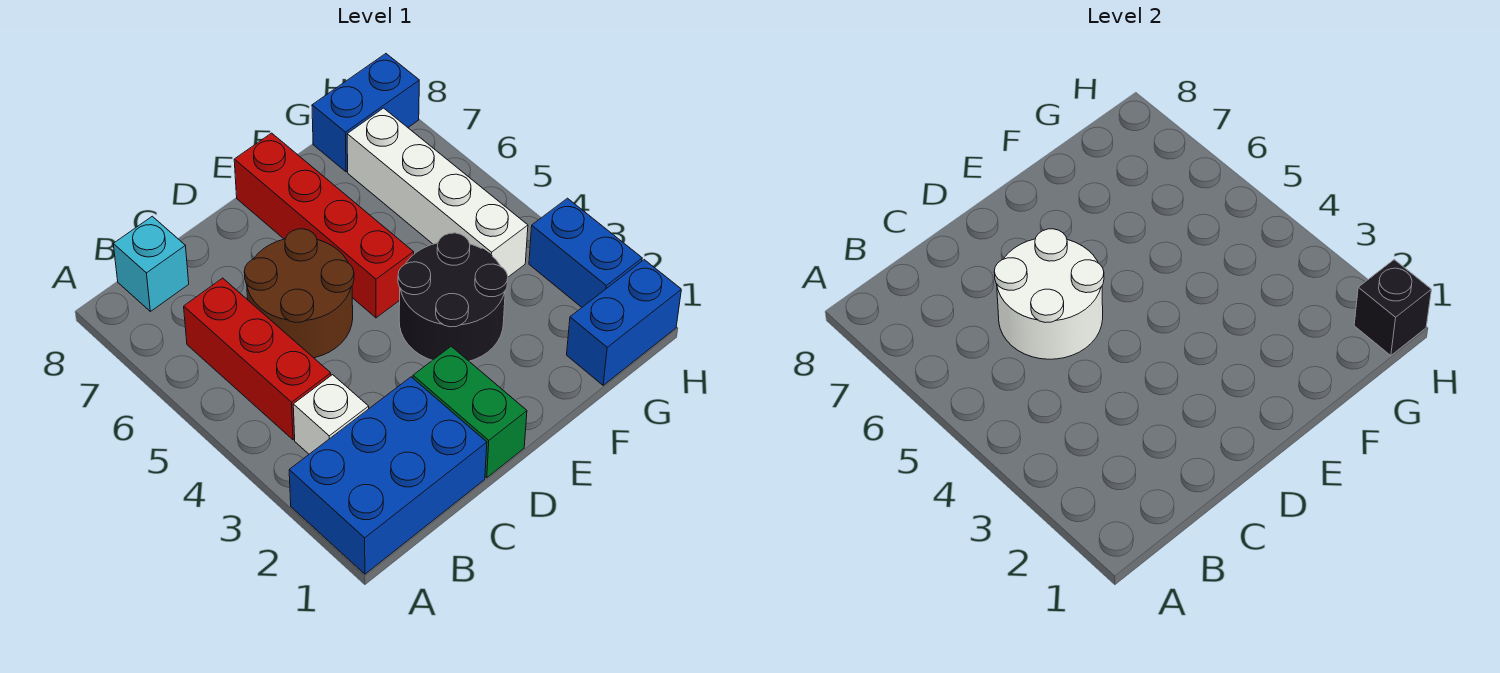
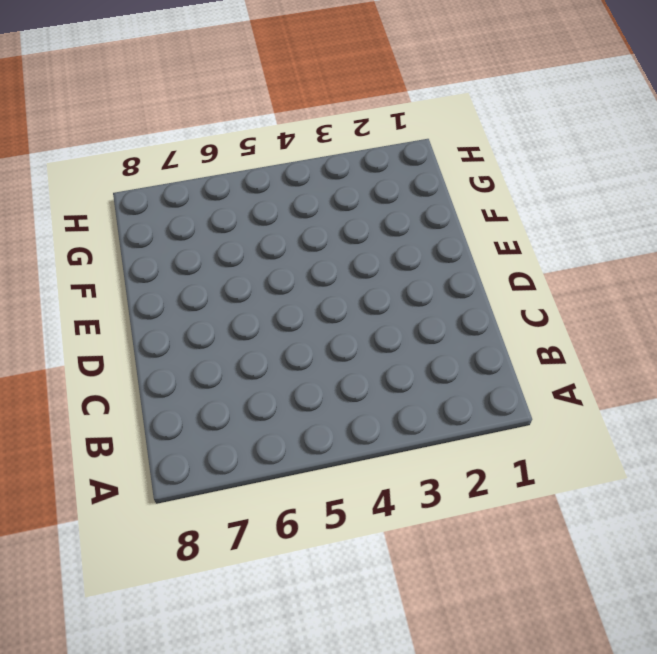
none -> blue 2x3 brick [289,377,487,574]
none -> white 1x1 brick [293,375,369,454]
none -> red 1x3 brick [184,278,331,440]

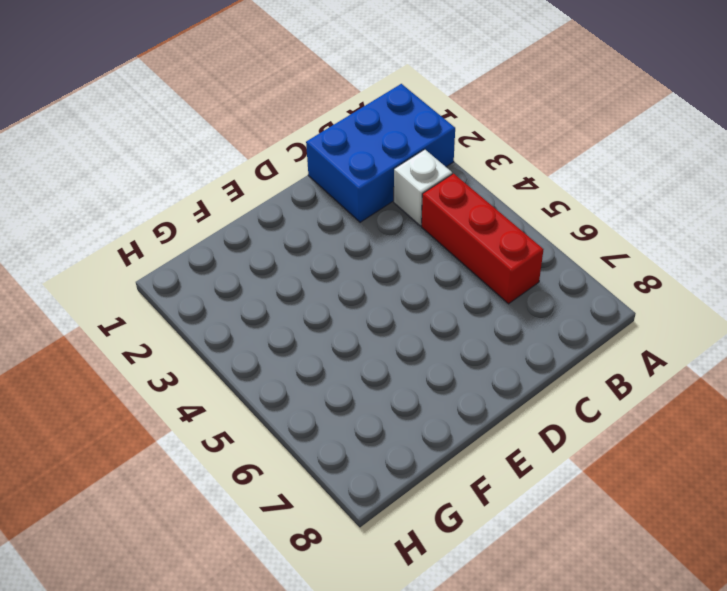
none -> cyan 1x1 brick [113,216,189,311]
none -> brown 2x2 round brick [244,229,354,358]
none -> green 1x2 brick [413,346,527,478]

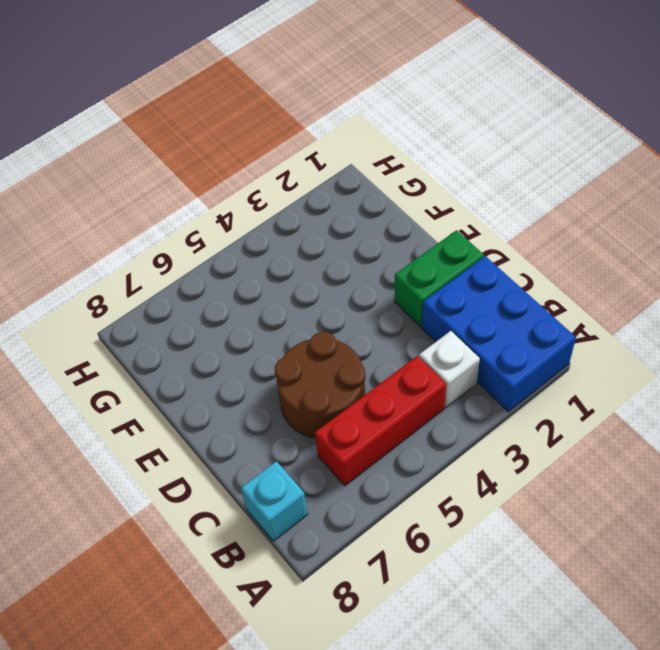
none -> black 2x2 round brick [398,233,508,361]
none -> red 1x4 brick [234,133,414,318]
none -> blue 1x2 brick [567,260,681,385]

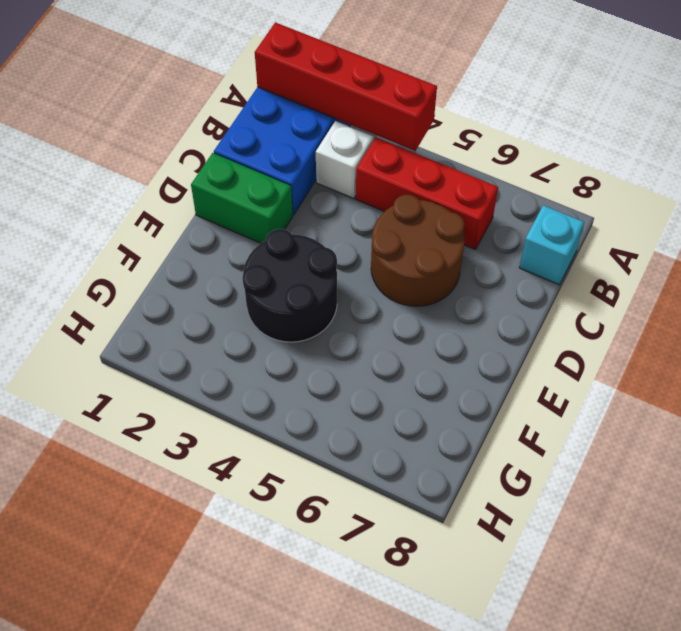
red 1x4 brick [255,22,437,151] -> red 1x4 brick moved to [234,133,414,318]
none -> blue 1x2 brick [567,260,681,385]
none -> white 1x4 brick [347,108,528,277]
none -> blue 1x2 brick [312,54,419,172]

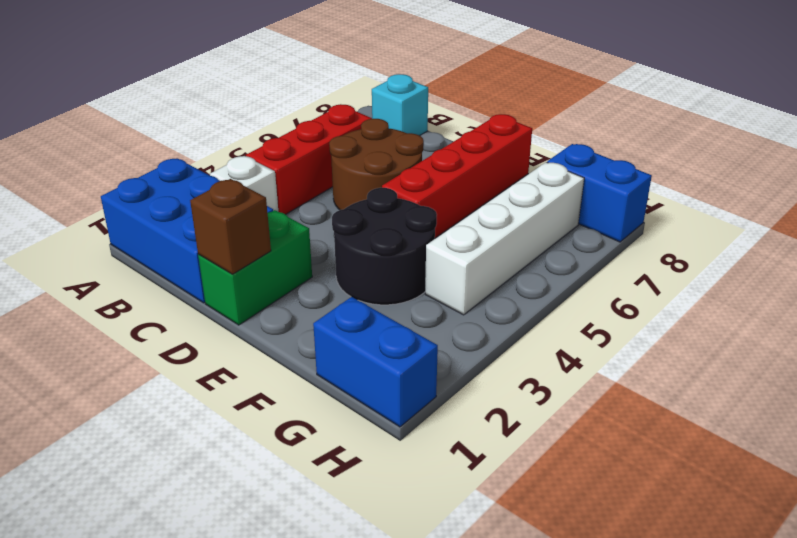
brown 1x1 brick [190,179,271,274] -> none
none -> blue 1x2 brick [529,198,642,307]
none -> white 2x2 round brick [994,229,1104,359]
none -> black 1x1 brick [1354,260,1431,356]

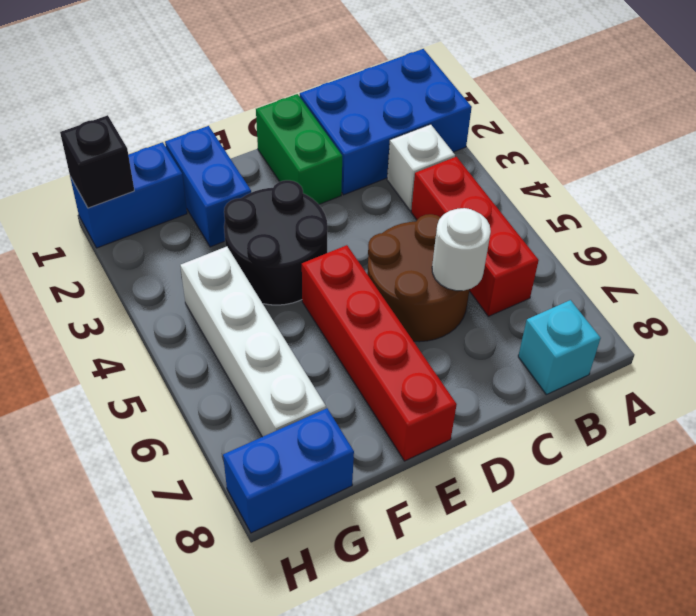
white 1x1 round brick [432,208,491,291] -> white 2x2 round brick [994,229,1104,359]
blue 1x2 brick [165,126,251,247] -> blue 1x2 brick moved to [529,198,642,307]

